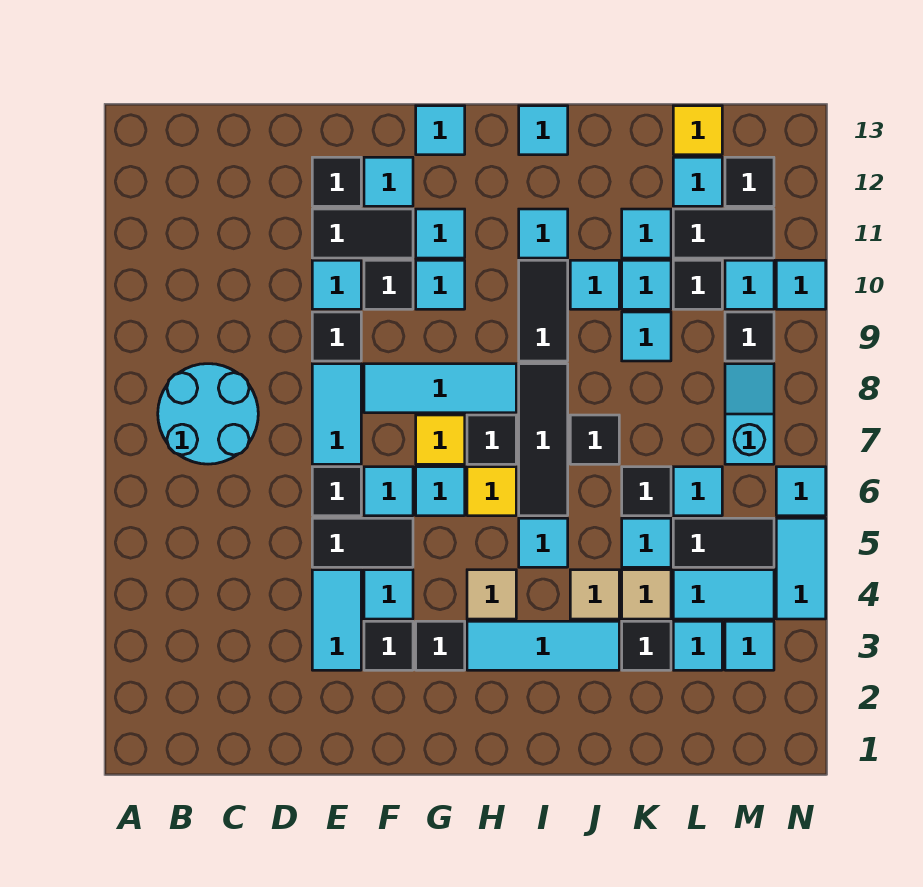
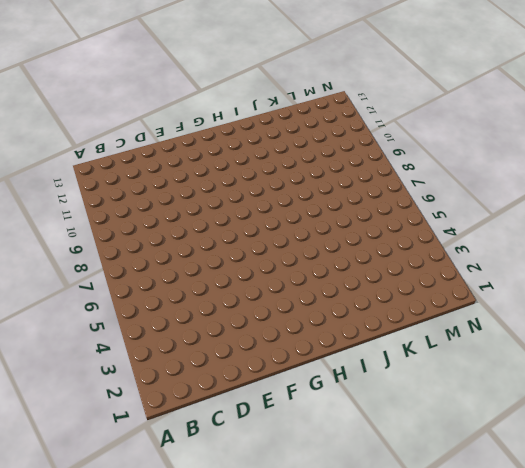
none -> cyan 2x2 round brick [158,364,258,464]
none -> cyan 1x2 tile [312,570,361,670]
none -> black 1x2 tile [312,518,413,567]
none -> black 1x1 tile [312,467,361,516]

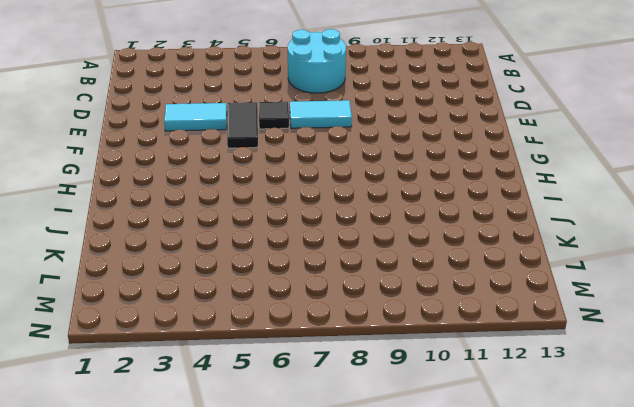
none -> black 1x1 tile [312,312,361,361]
none -> cyan 1x1 tile [312,260,361,309]
none -> black 1x2 tile [312,209,413,258]
none -> black 1x1 tile [312,157,361,206]

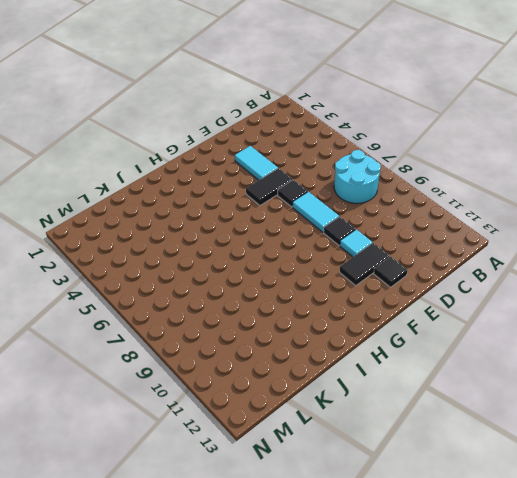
none -> black 1x1 tile [364,621,413,670]
none -> cyan 1x1 tile [364,570,413,619]
none -> cyan 1x1 tile [364,467,413,516]
none -> cyan 1x3 tile [364,364,516,413]

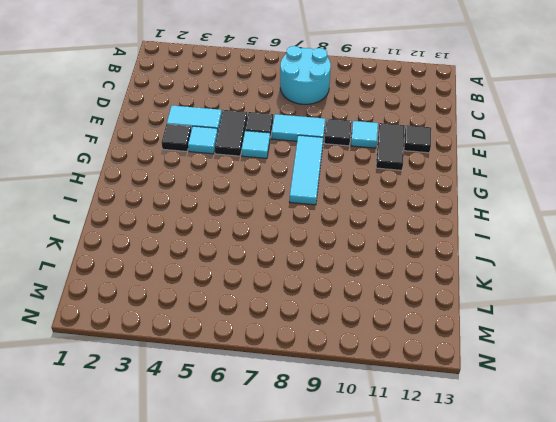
none -> black 1x1 tile [364,260,413,309]
none -> cyan 1x1 tile [364,157,413,206]
none -> black 1x1 tile [416,621,465,670]
none -> cyan 1x1 tile [416,467,465,516]

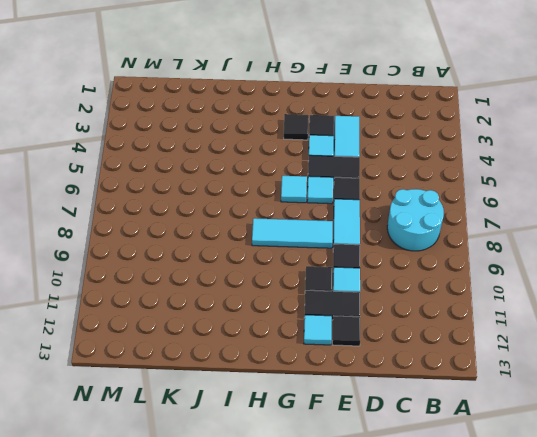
none -> yellow 1x1 tile [416,415,465,464]
none -> cyan 1x1 tile [416,260,465,309]
none -> cyan 1x1 tile [416,209,465,258]
none -> cyan 1x1 tile [416,106,465,155]

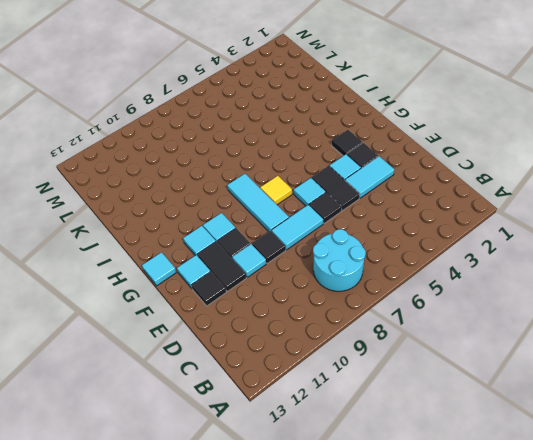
none -> cyan 1x1 tile [416,467,465,516]
none -> cyan 1x3 tile [467,621,619,670]
none -> tan 1x1 tile [467,570,516,619]
none -> yellow 1x1 tile [467,467,516,516]

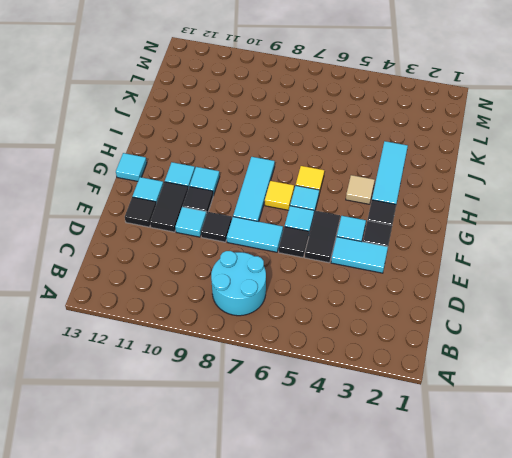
none -> black 1x1 tile [467,415,516,464]
none -> cyan 1x1 tile [519,518,568,567]
none -> black 1x3 tile [519,364,568,516]
none -> black 1x2 tile [519,260,568,361]

